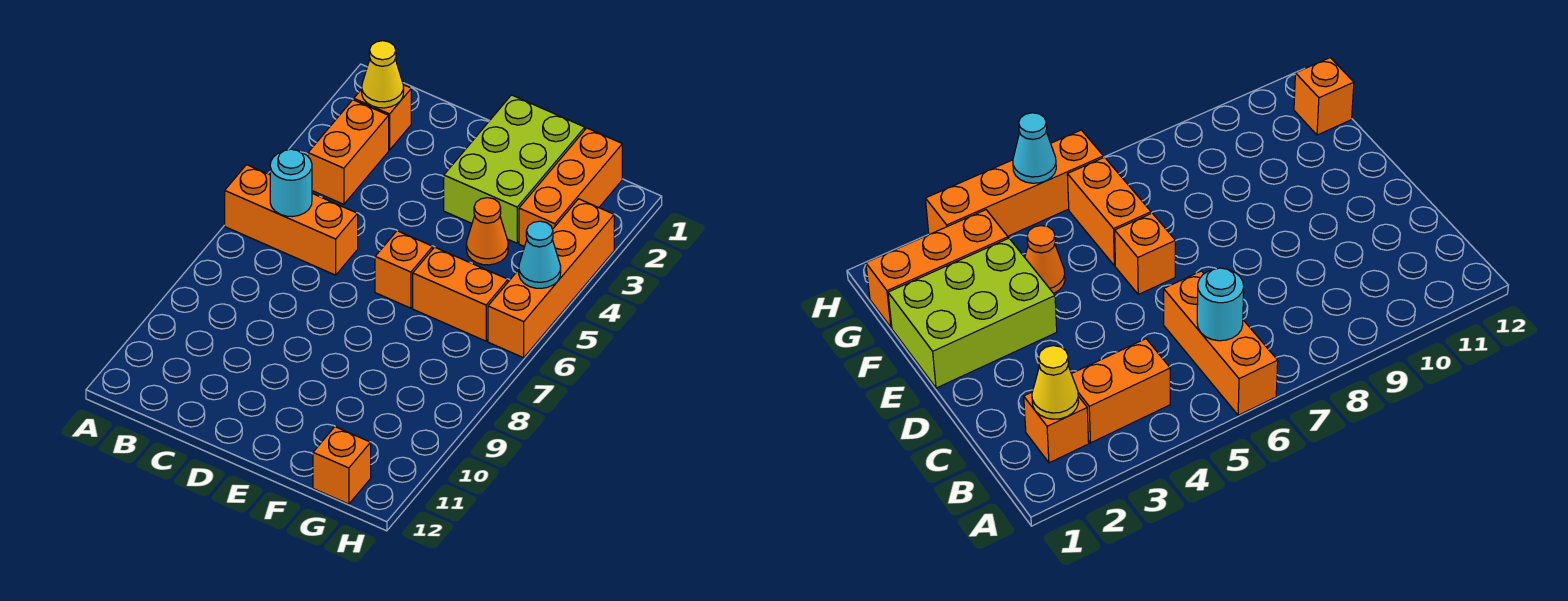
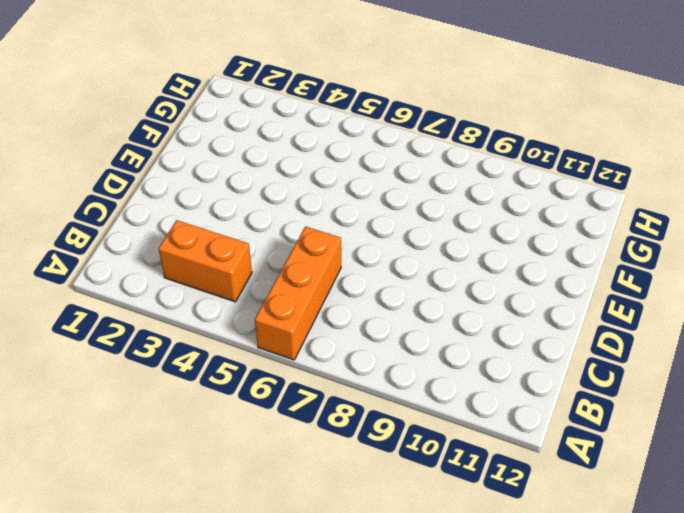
none -> orange 1x1 brick [354,85,411,150]
none -> lime 2x3 brick [444,95,585,243]
none -> orange 1x1 brick [375,231,433,308]

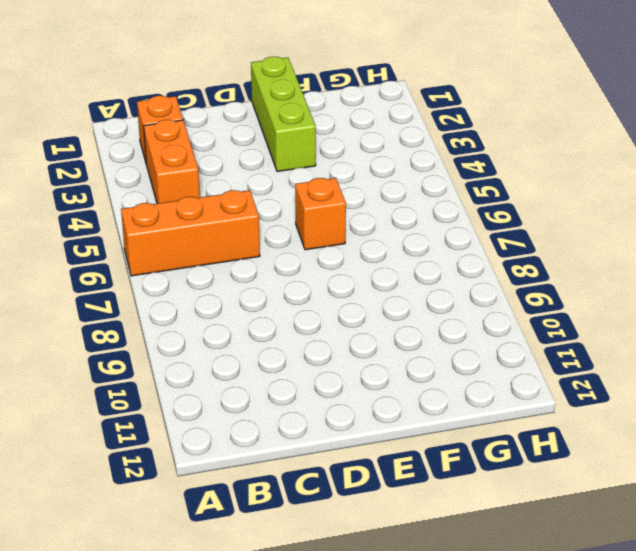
lime 1x3 brick [251,57,316,172] -> lime 2x3 brick [444,95,585,243]
none -> orange 1x1 cone [466,198,508,265]
none -> orange 1x2 brick [413,247,508,341]
none -> orange 1x3 brick [519,128,622,247]

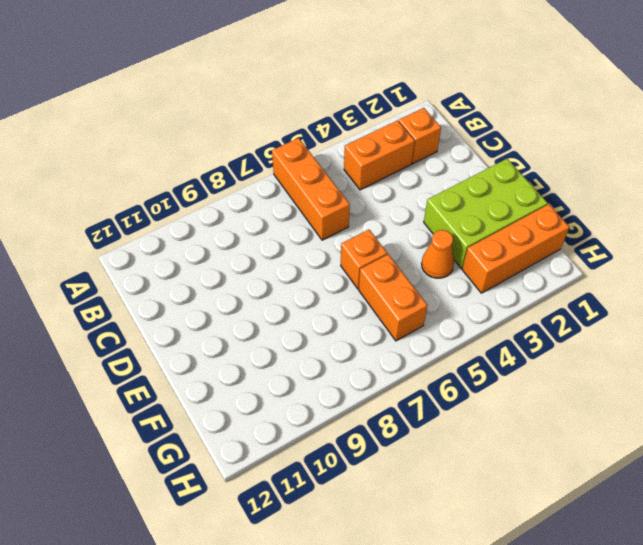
none -> orange 1x1 brick [313,427,371,504]
none -> orange 1x4 brick [488,199,614,358]
none -> yellow 1x1 cone [362,41,404,108]

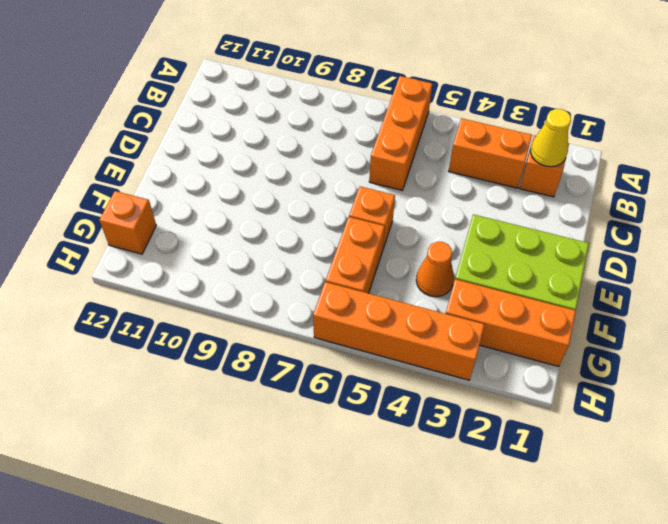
none -> cyan 1x1 round brick [270,149,312,217]
none -> cyan 1x1 cone [519,221,561,288]

